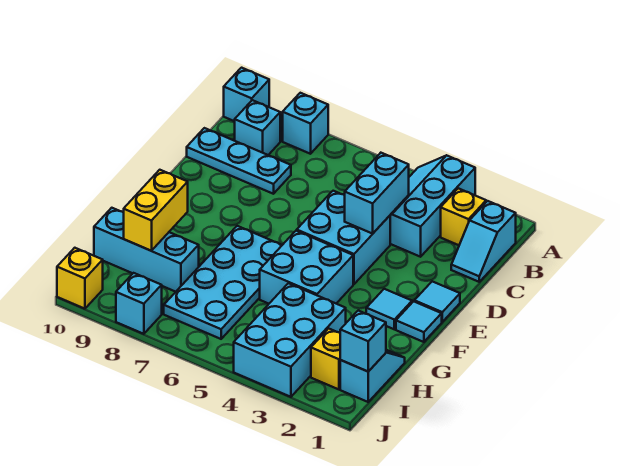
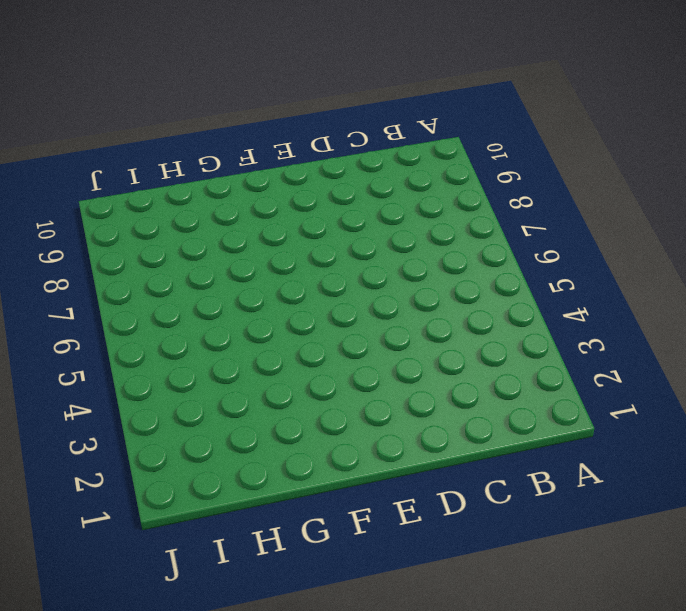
none -> cyan 2x3 slope [390,155,475,257]
none -> cyan 1x1 brick [283,93,328,154]
none -> cyan 1x1 brick [224,68,269,121]

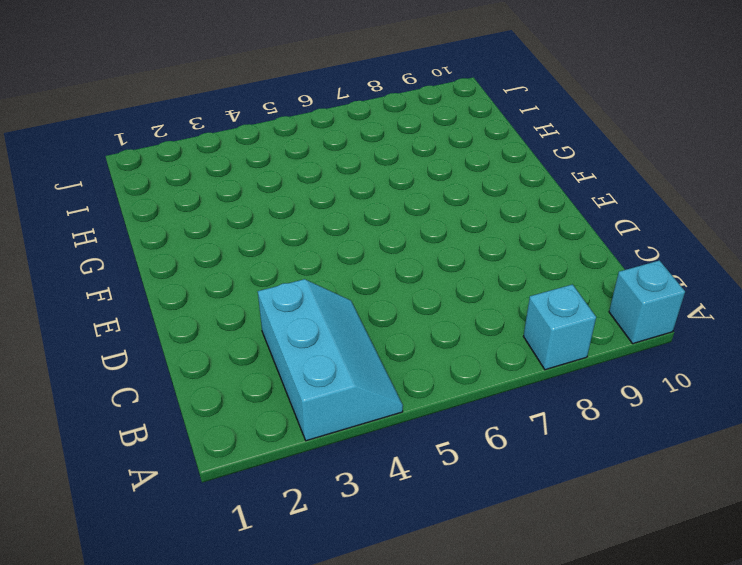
none -> cyan 1x2 slope [451,201,516,282]
none -> yellow 1x1 brick [441,188,486,245]
none -> cyan 1x1 brick [235,100,280,155]

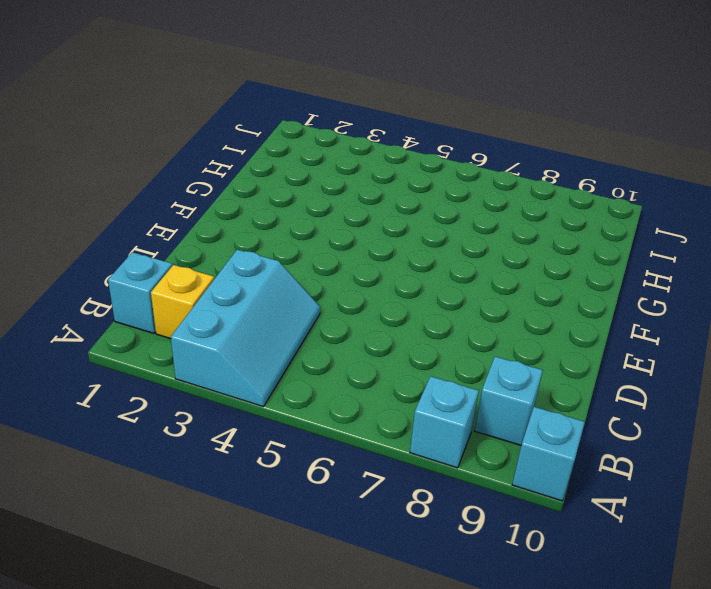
none -> cyan 1x3 plate [187,128,291,194]
none -> cyan 2x2 brick [297,191,390,284]
none -> cyan 1x1 tile [414,281,460,322]

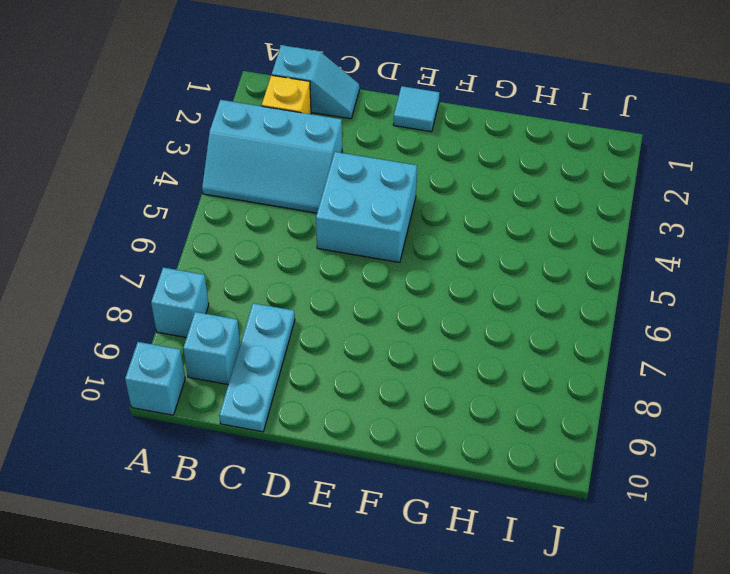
none -> cyan 1x1 tile [396,301,442,342]
none -> cyan 1x1 tile [366,289,412,329]
none -> cyan 2x2 brick [260,231,353,304]

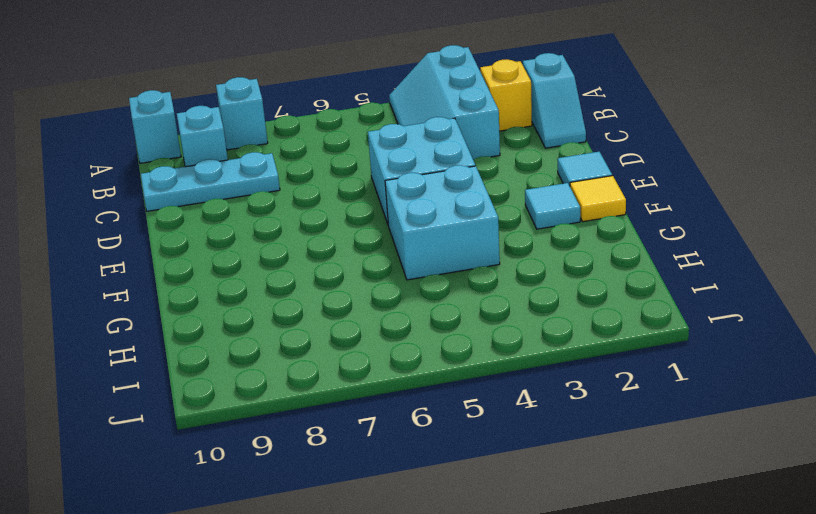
yellow 1x1 tile [570,176,626,222] -> cyan 1x1 tile [396,301,442,342]
none -> cyan 2x4 plate [164,226,282,339]
none -> cyan 1x2 slope [340,350,405,402]
none -> cyan 2x3 brick [234,283,346,397]

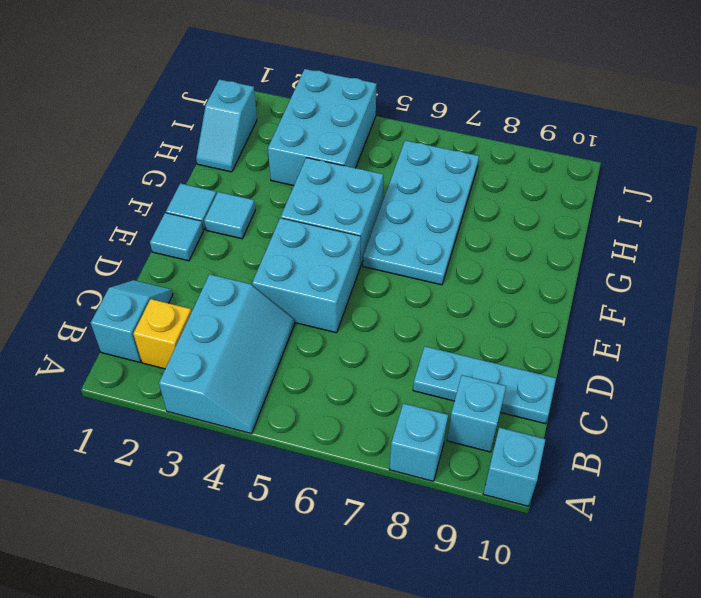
none -> cyan 1x3 brick [94,208,199,292]
none -> yellow 1x1 brick [311,328,340,389]
none -> cyan 1x1 brick [116,273,162,334]

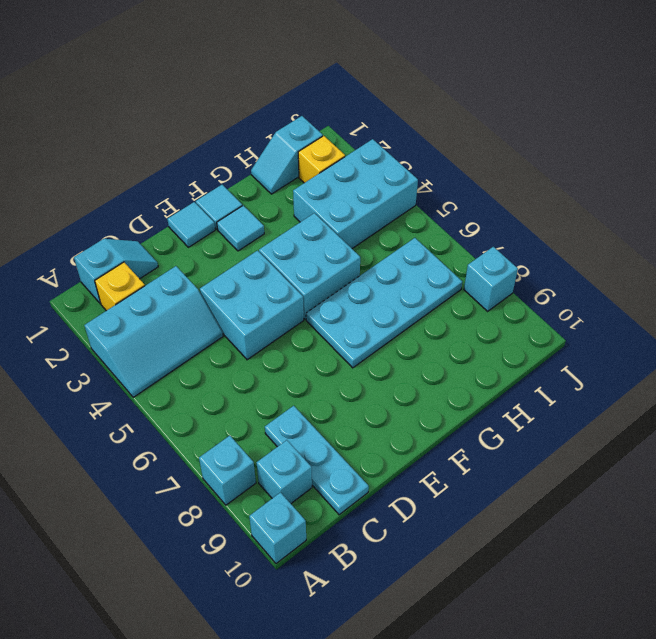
none -> cyan 1x3 brick [94,208,199,292]
none -> yellow 1x1 brick [57,248,103,309]
none -> cyan 1x2 brick [345,153,409,234]

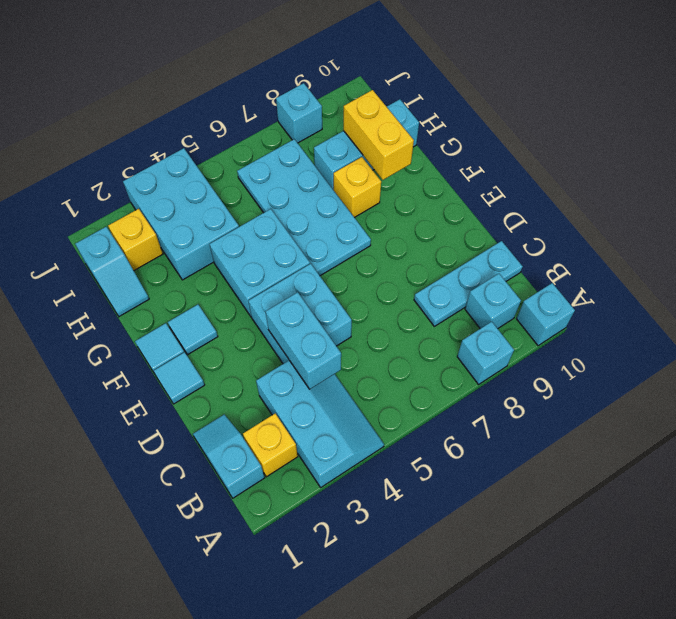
yellow 1x1 brick [334,157,381,218] -> yellow 1x1 brick moved to [57,248,103,309]
none -> cyan 1x1 brick [340,311,386,372]

